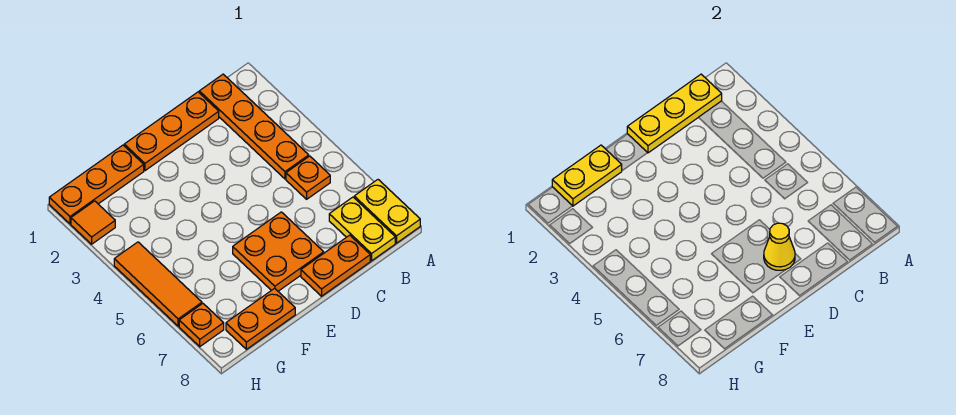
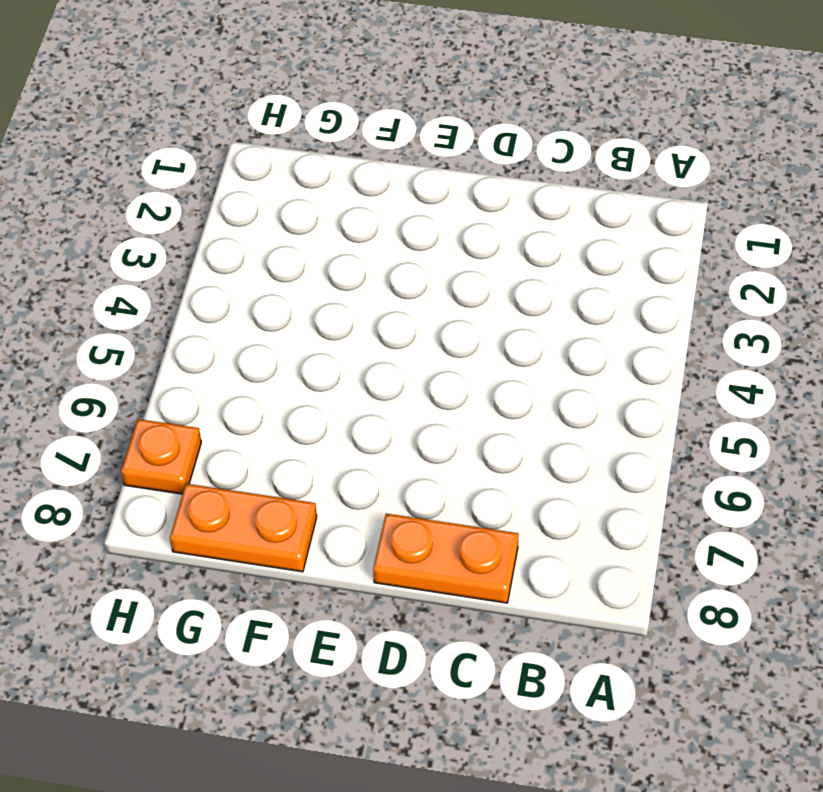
none -> yellow 1x2 plate [354,180,420,243]
none -> orange 1x4 plate [199,74,309,179]
none -> orange 1x1 plate [286,156,330,199]

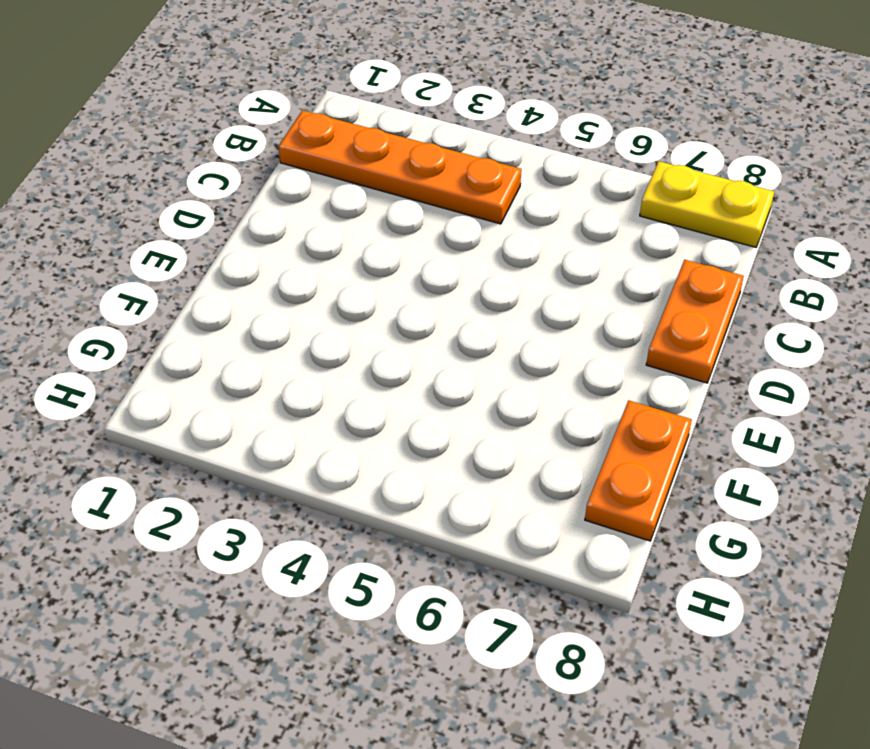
none -> orange 1x1 plate [286,156,330,199]
none -> yellow 1x2 plate [329,197,395,261]
none -> orange 1x3 plate [124,92,219,171]

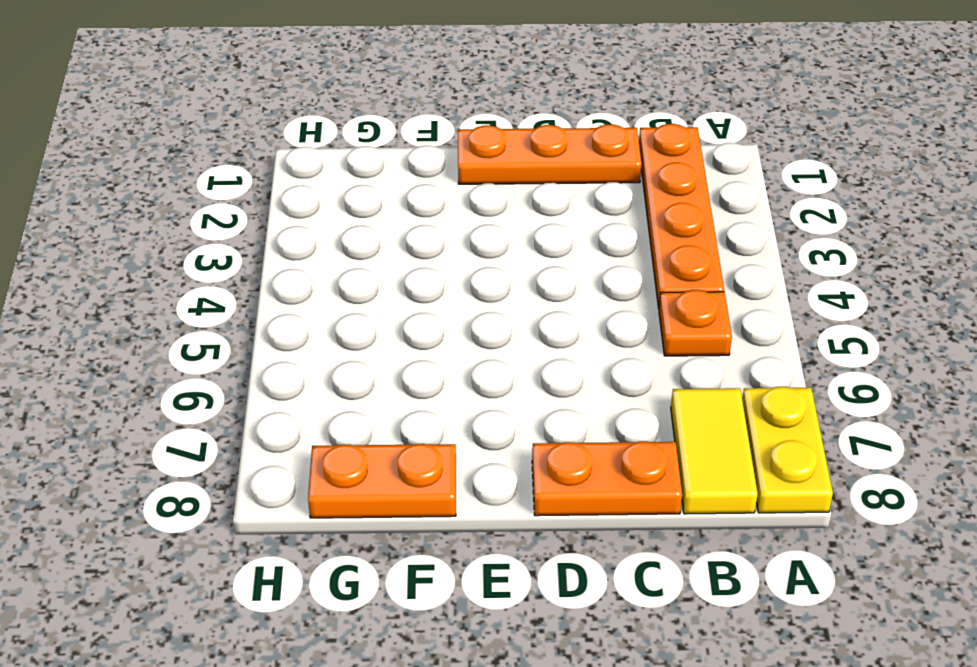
yellow 1x2 tile [671,388,758,514] -> yellow 1x2 plate [329,197,395,261]
none -> orange 2x2 plate [233,212,324,291]
none -> orange 1x3 plate [49,145,144,224]
none -> orange 1x1 tile [71,201,115,244]

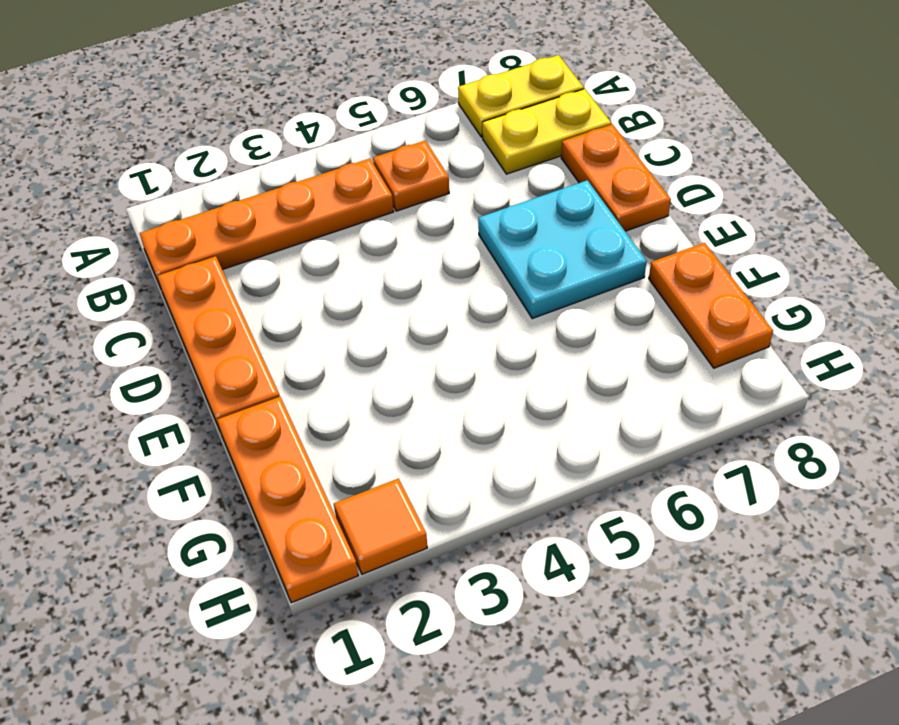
cyan 2x2 plate [478,180,647,318] -> orange 2x2 plate [233,212,324,291]
none -> orange 1x3 tile [114,242,202,326]
none -> orange 1x1 plate [179,304,224,347]
none -> yellow 1x3 plate [627,74,722,153]

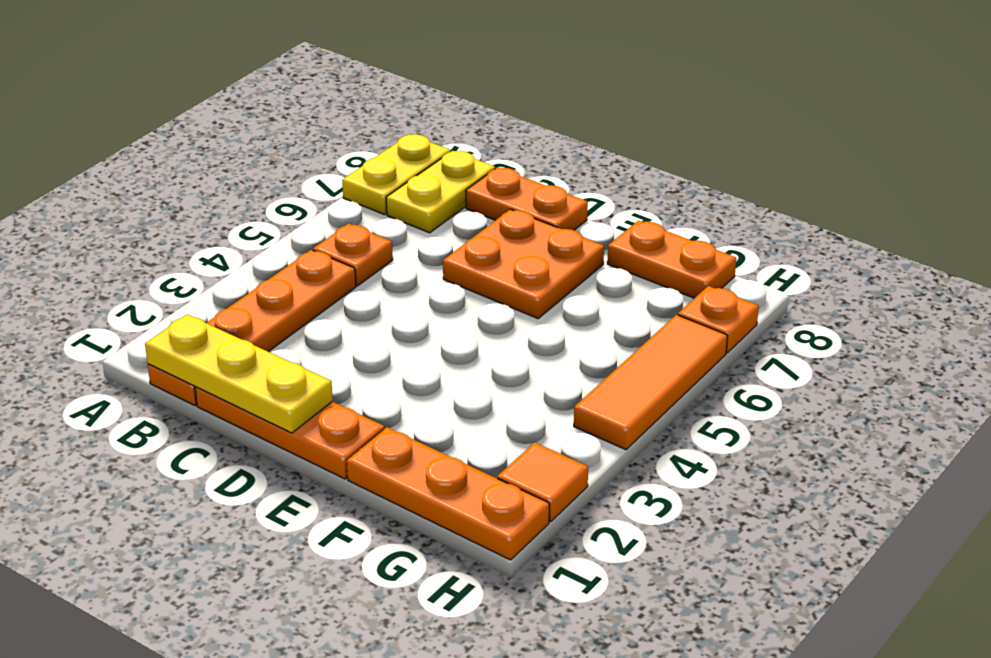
none -> yellow 1x1 cone [764,223,795,270]
none -> yellow 1x2 plate [552,145,622,206]

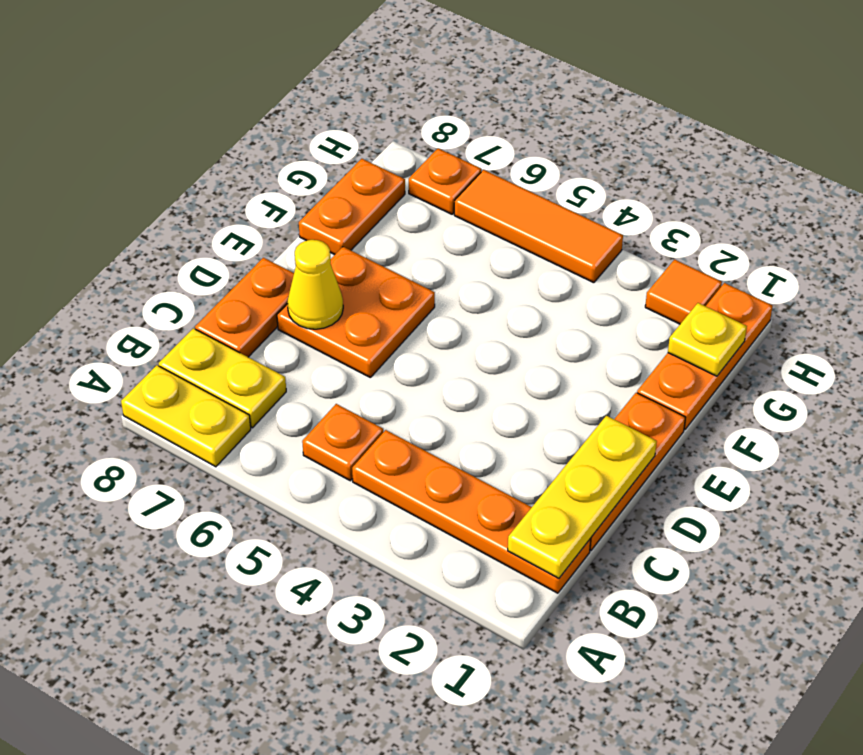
yellow 1x1 plate [668,303,747,376] -> yellow 1x2 plate [552,145,622,206]

